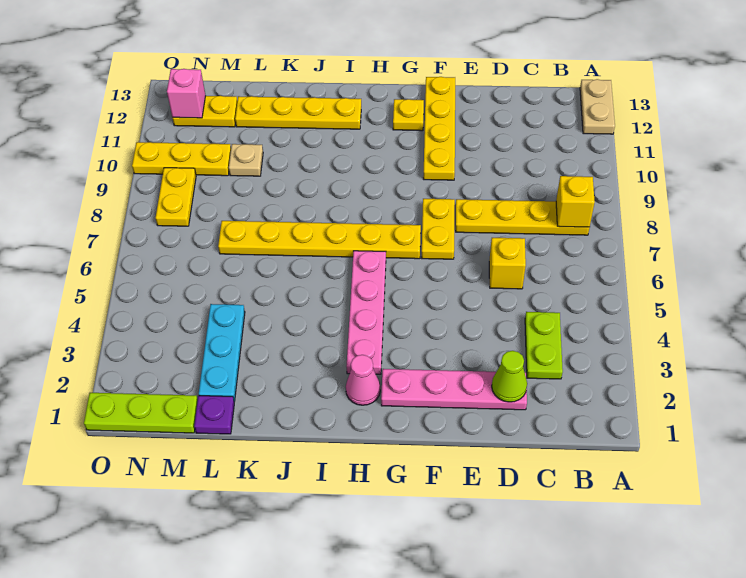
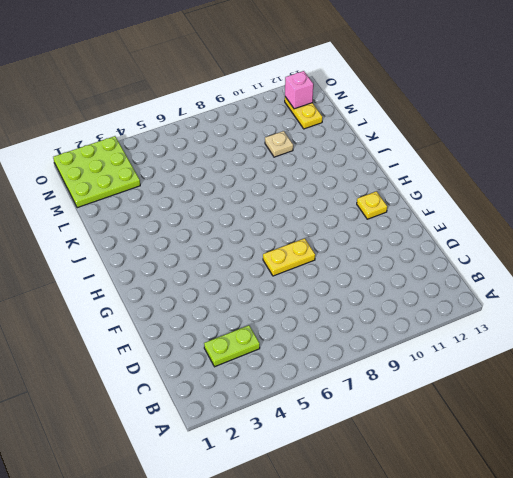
lime 3x3 plate [53,136,140,208] -> lime 1x3 plate [84,393,198,433]
none -> tan 1x2 plate [580,79,615,134]
none -> yellow 1x4 plate [456,199,590,235]
none -> pink 1x4 plate [381,369,527,410]

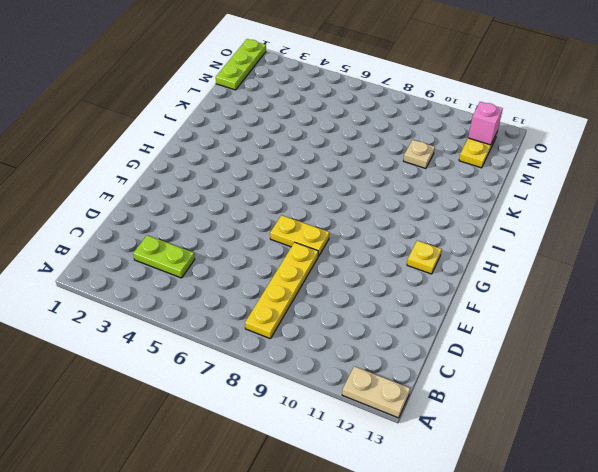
none -> pink 1x4 plate [381,369,527,410]
none -> yellow 1x1 brick [489,238,526,289]
none -> yellow 1x4 plate [423,77,455,180]

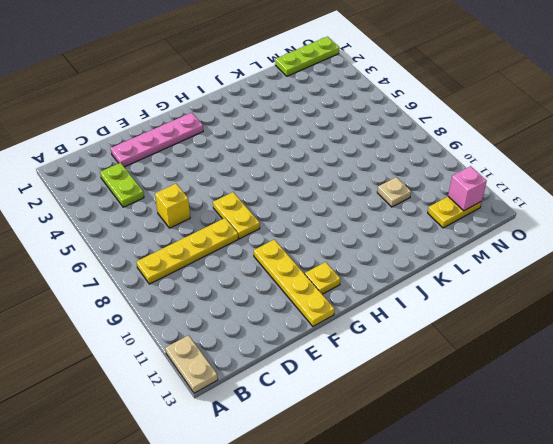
none -> yellow 1x6 plate [218,221,421,259]
none -> pink 1x1 cone [346,355,380,405]
none -> pink 1x4 plate [346,251,386,374]

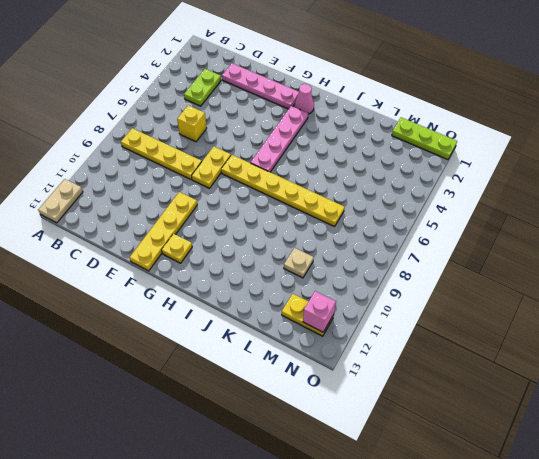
none -> yellow 1x4 plate [235,96,361,129]
none -> purple 1x1 plate [194,396,234,434]
none -> cyan 1x3 plate [199,304,245,402]

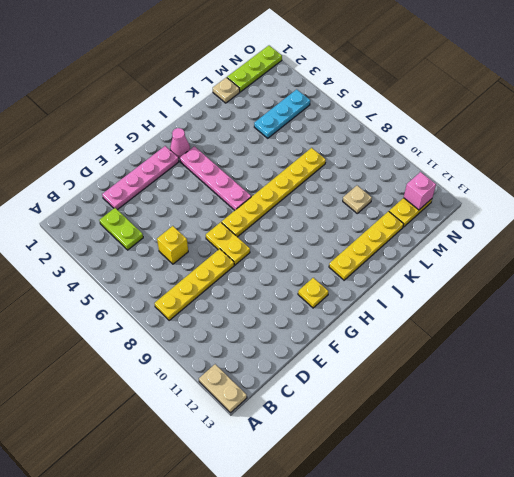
tan 1x1 plate [213,77,240,103] -> purple 1x1 plate [194,396,234,434]
cyan 1x3 plate [254,89,310,138] -> cyan 1x3 plate turned to [199,304,245,402]
none -> yellow 1x4 plate [423,77,455,180]
none -> yellow 1x3 plate [132,142,231,176]
none -> yellow 1x2 plate [155,168,196,226]

